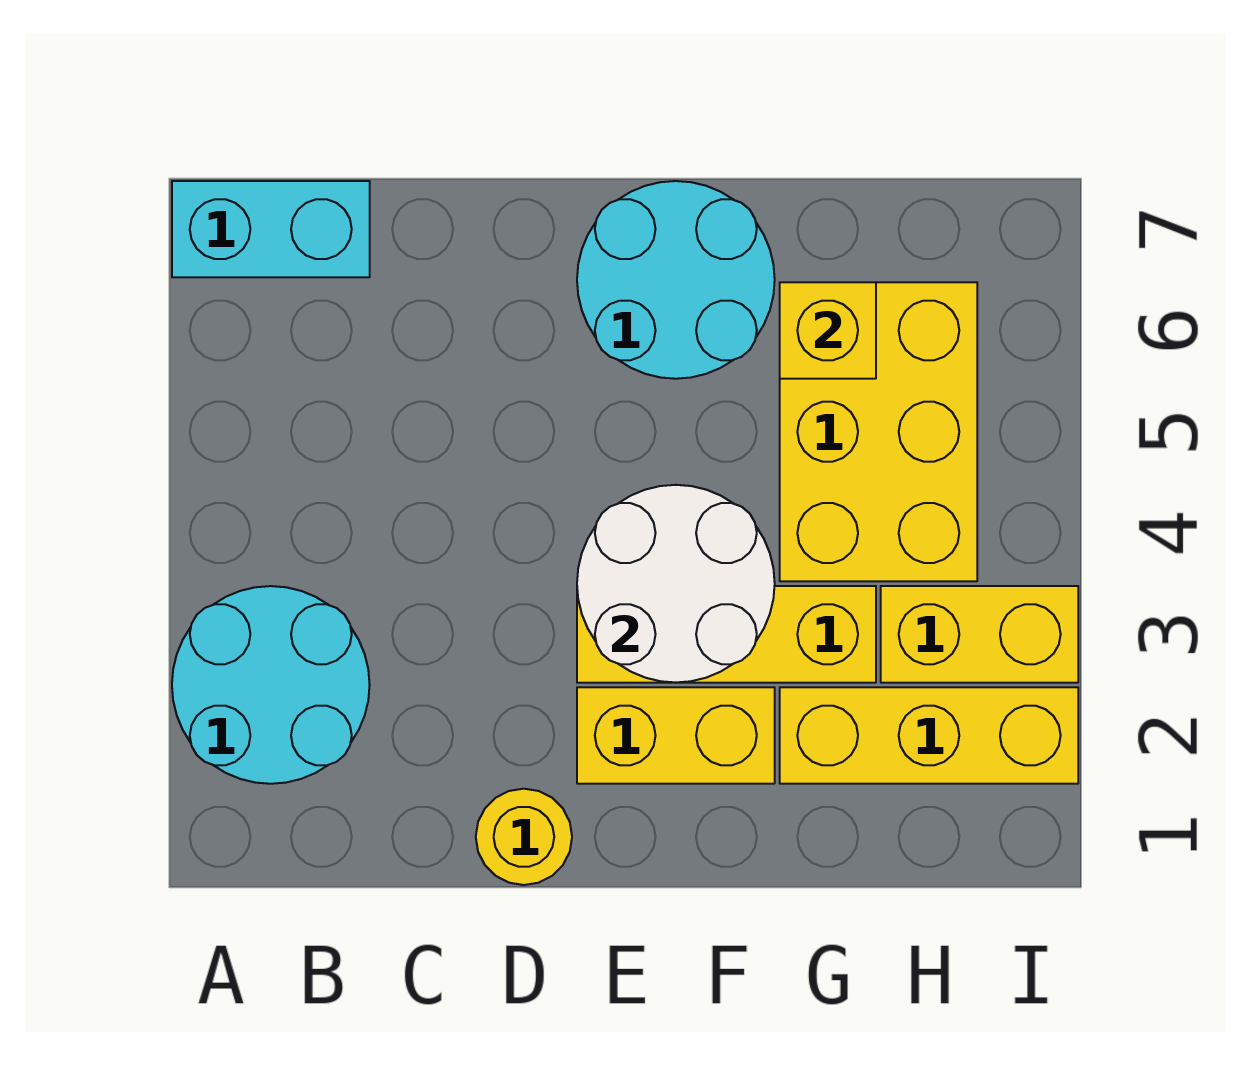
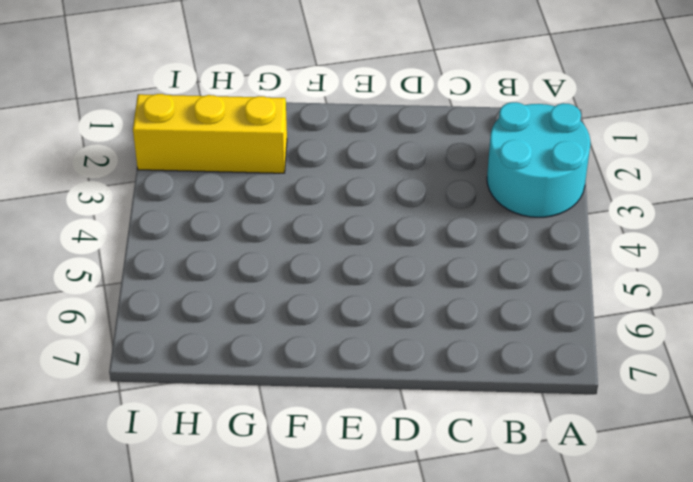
none -> cyan 1x2 brick [172,181,370,277]
none -> yellow 1x1 round brick [476,789,572,885]

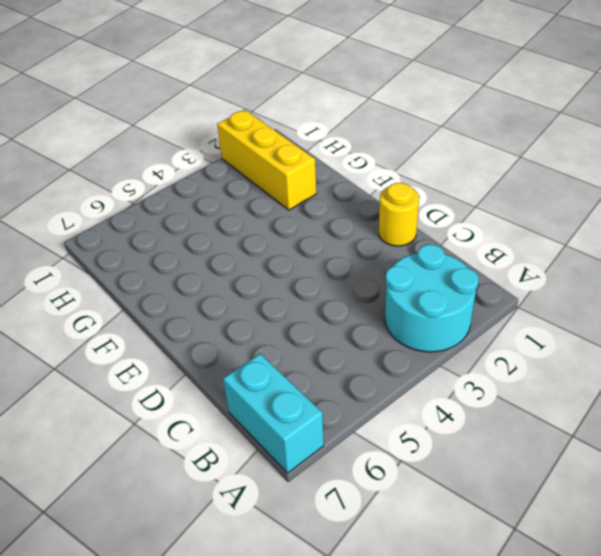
none -> yellow 1x2 brick [577,687,775,784]
none -> yellow 1x3 brick [577,586,876,683]

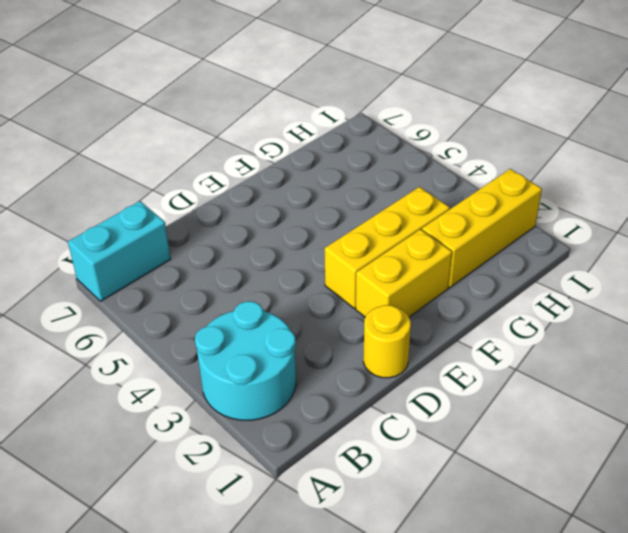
none -> cyan 2x2 round brick [577,181,775,379]
none -> yellow 2x3 brick [780,282,977,581]

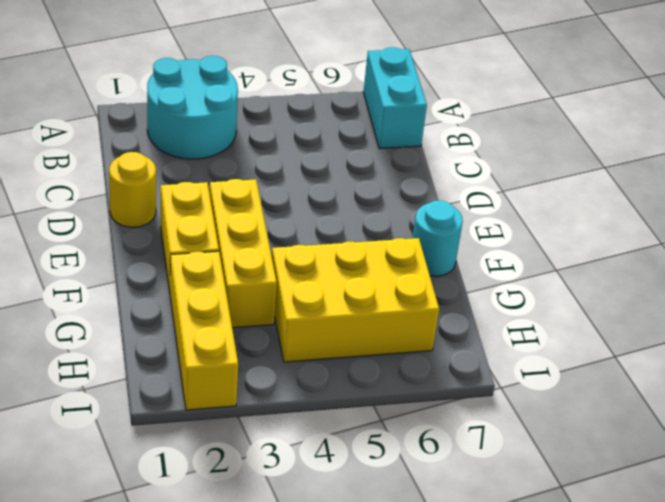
cyan 1x1 round brick [413,201,463,276] -> cyan 2x2 round brick [577,181,775,379]
none -> yellow 1x2 brick [881,586,1078,683]
none -> white 2x2 round brick [577,485,775,683]

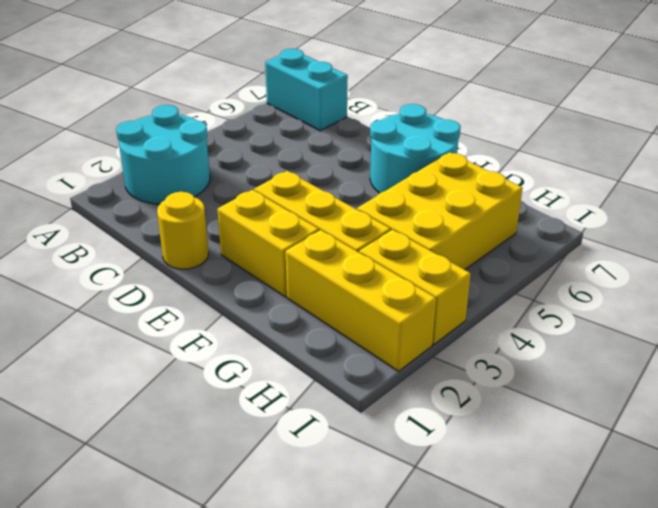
none -> white 2x2 round brick [577,485,775,683]
none -> yellow 1x1 brick [780,282,876,379]

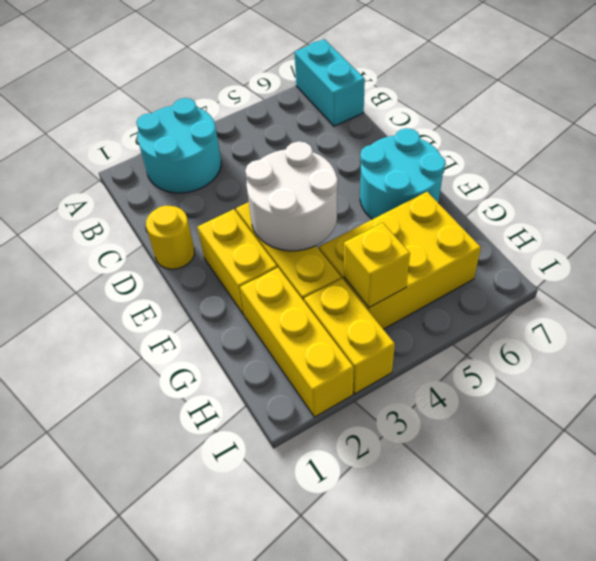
yellow 1x1 brick [344,223,410,308] -> yellow 1x1 brick moved to [780,282,876,379]

